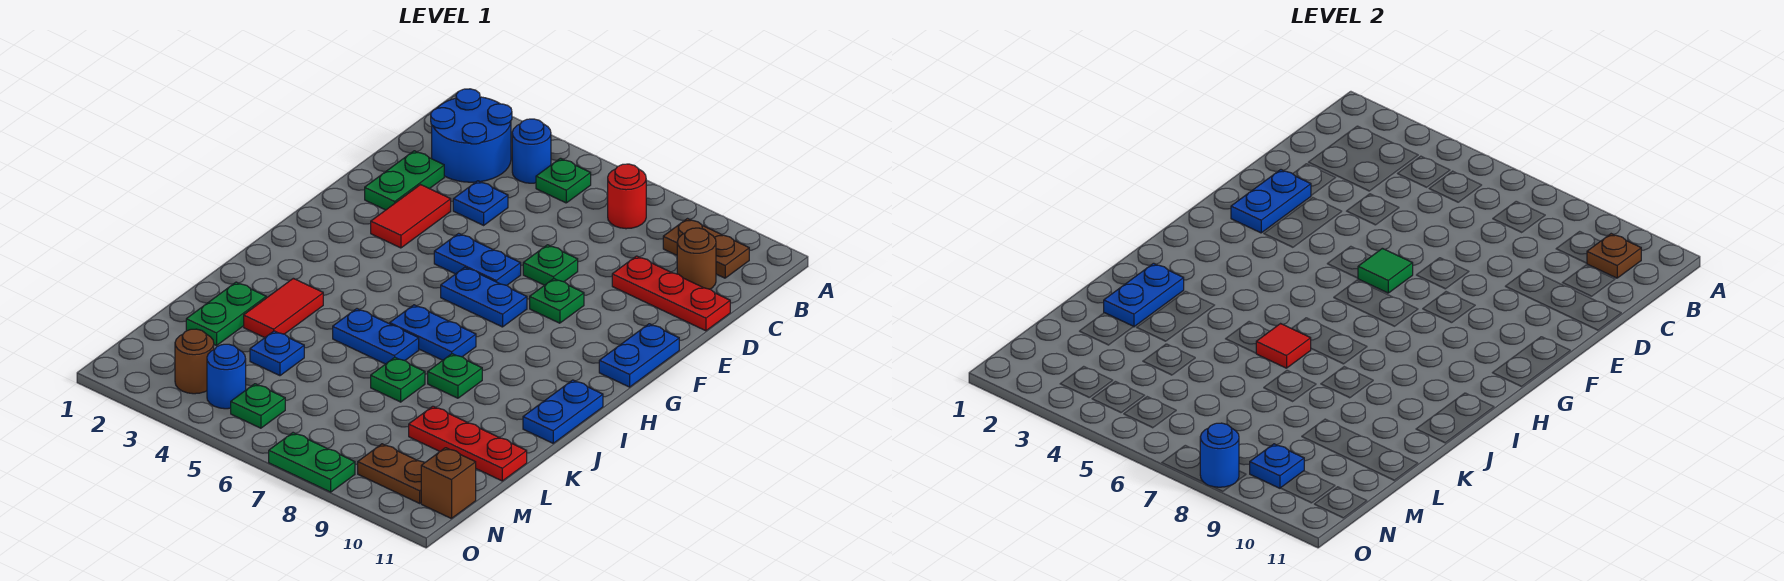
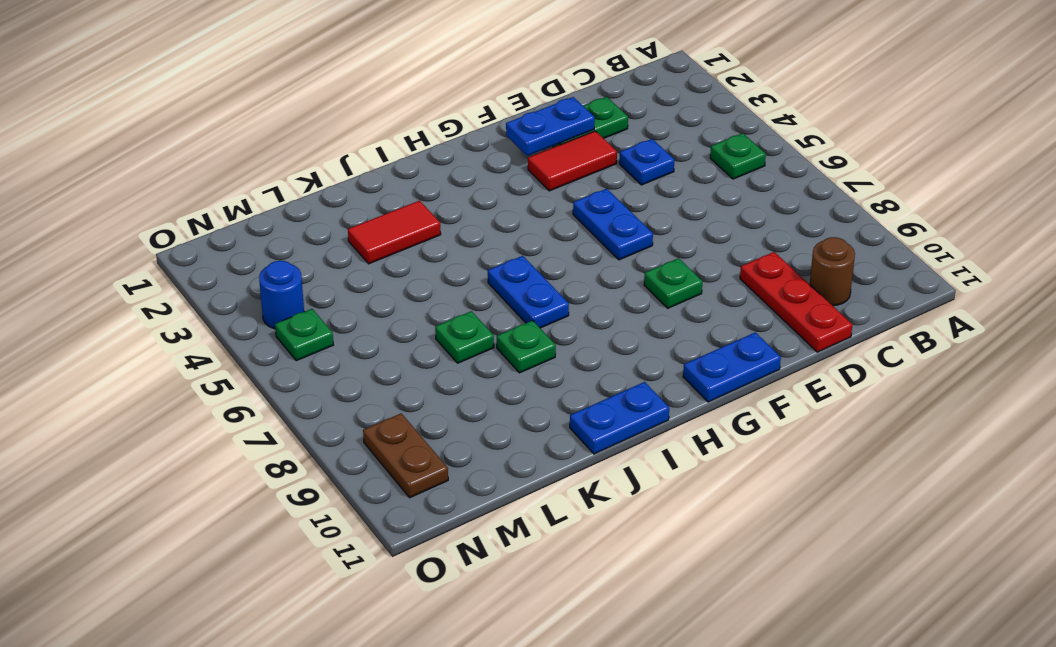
none -> blue 2x2 round brick [431,89,512,182]
none -> blue 1x1 round brick [512,119,551,183]
none -> red 1x1 round brick [608,164,646,229]
none -> brown 1x2 plate [663,219,749,278]

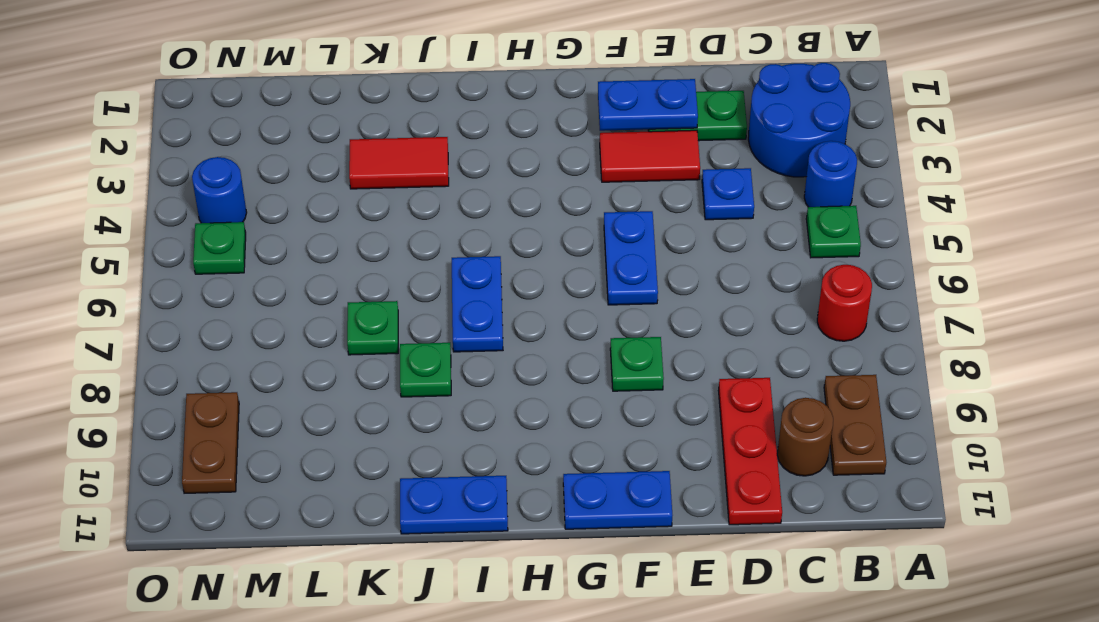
none -> green 1x1 plate [523,245,578,285]
none -> blue 1x2 plate [441,267,527,327]
none -> blue 1x2 plate [333,309,419,364]
none -> green 1x2 plate [186,282,266,346]

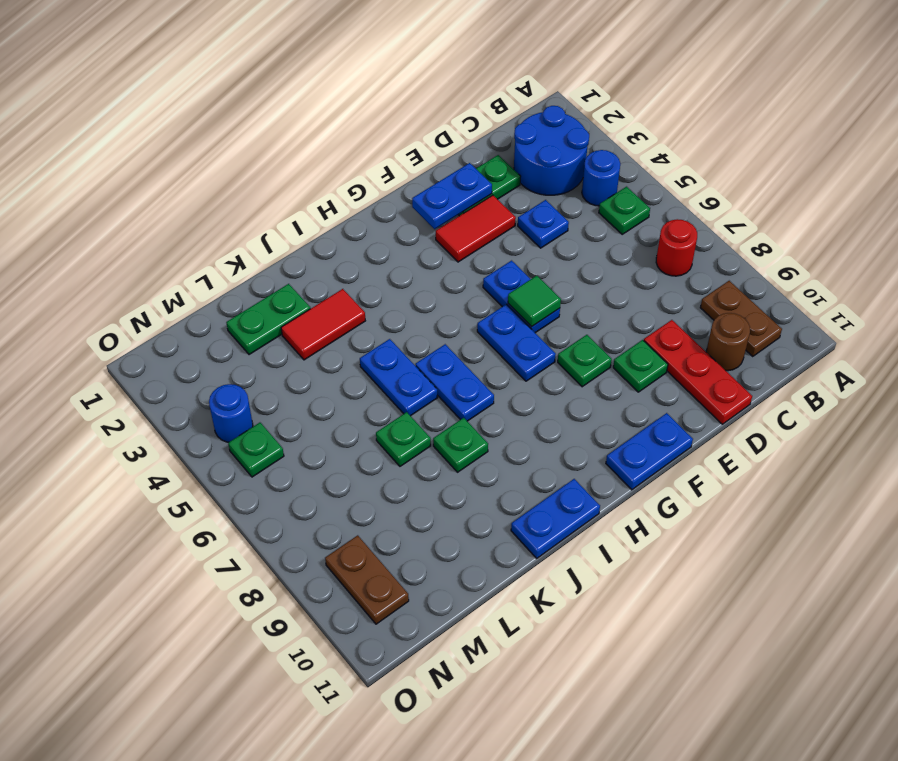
green 1x1 plate [613,340,668,392] -> green 1x1 plate moved to [523,245,578,285]
none -> blue 1x1 plate [250,331,304,376]
none -> red 1x3 plate [409,406,527,481]
none -> brown 1x1 round brick [175,329,214,394]
none -> brown 1x1 brick [421,448,476,519]

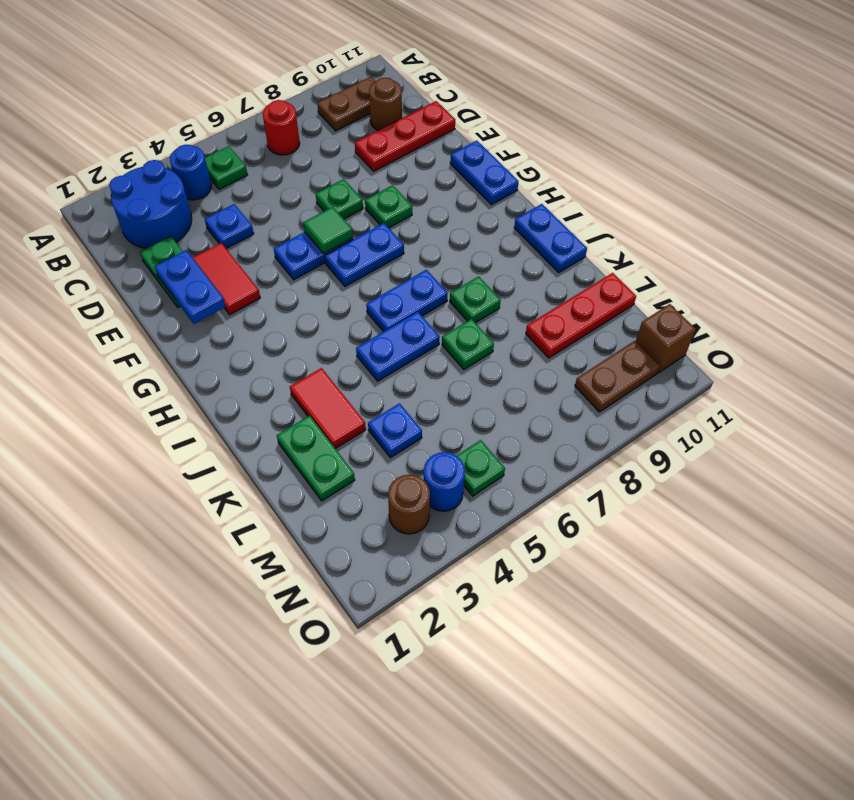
none -> green 1x2 plate [269,433,355,492]
none -> brown 1x1 plate [1587,234,1641,278]
none -> blue 1x2 plate [1104,263,1184,327]
none -> red 1x1 tile [1256,324,1311,368]

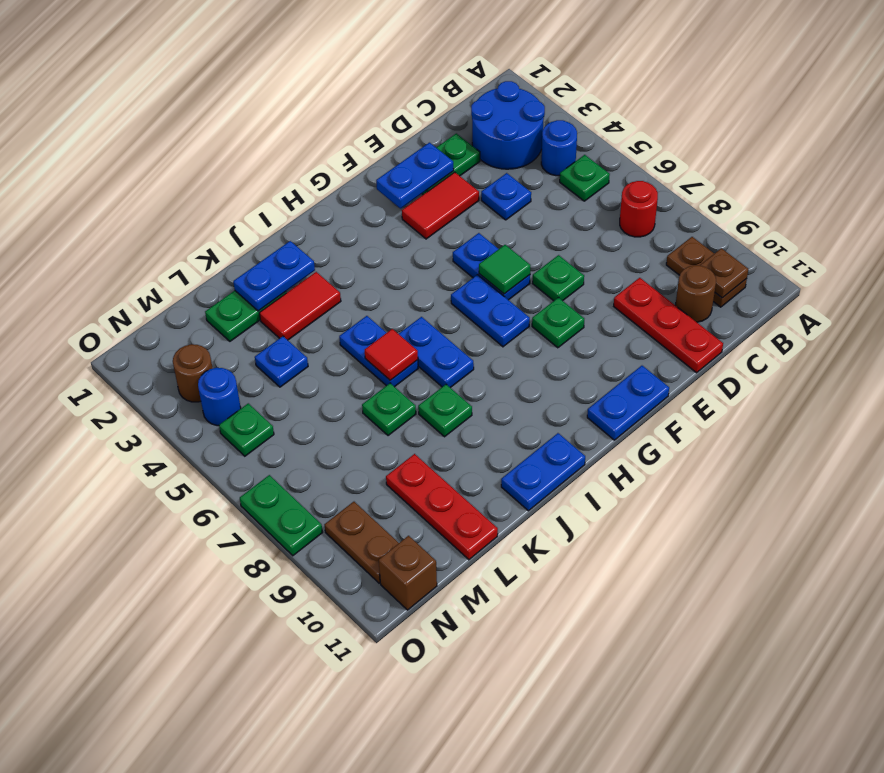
none -> blue 1x1 plate [1250,444,1304,488]
none -> blue 1x1 round brick [1200,423,1239,487]

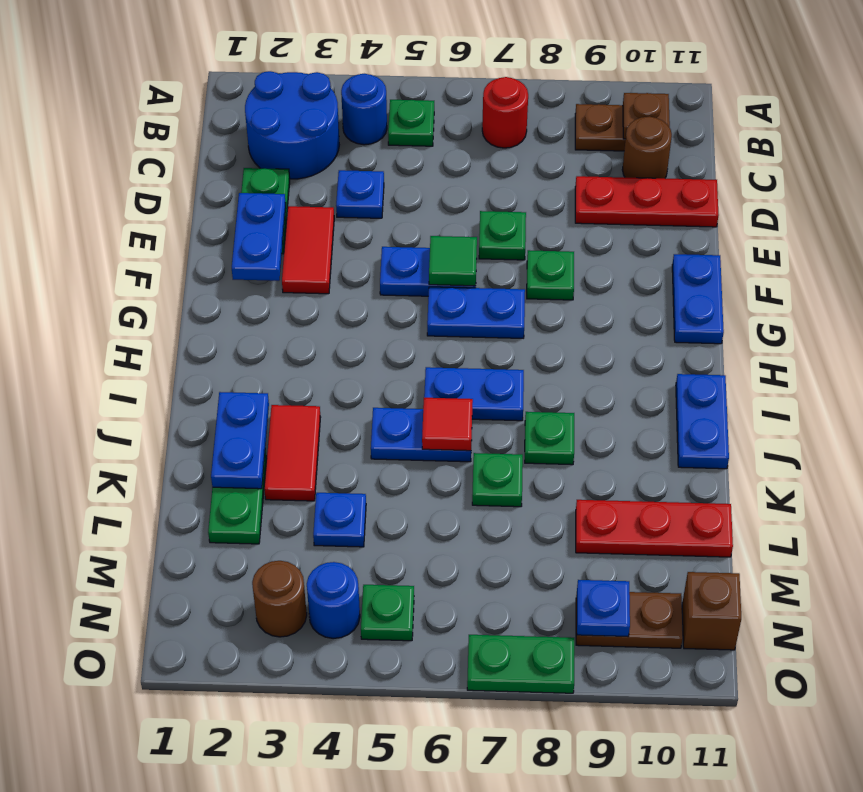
none -> blue 1x1 round brick [1200,423,1239,487]

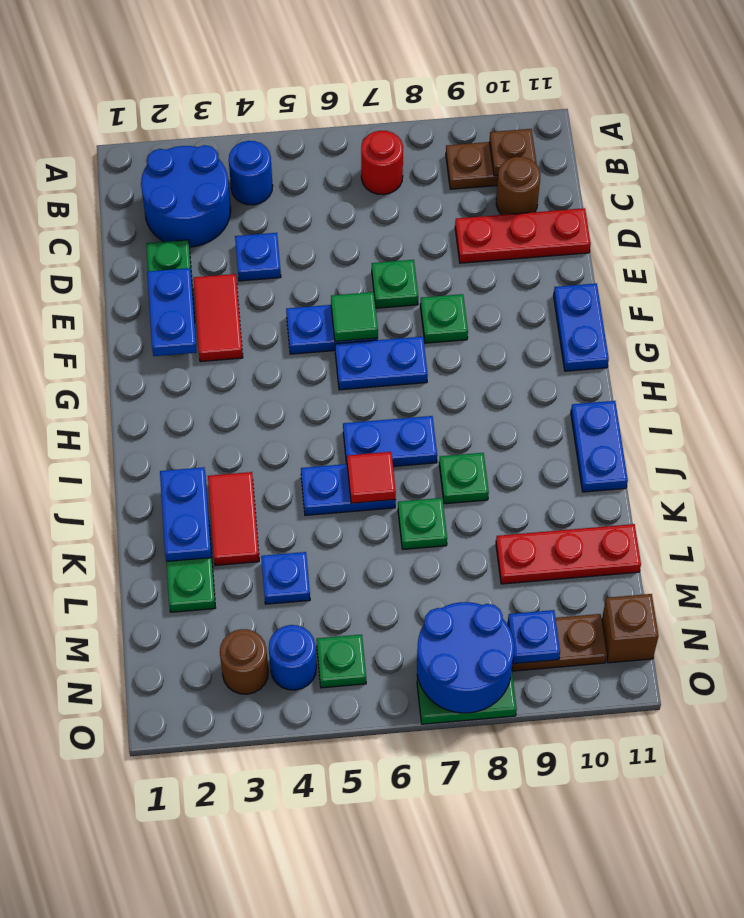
blue 2x2 round brick [417,602,514,713] -> blue 1x1 round brick [1200,423,1239,487]
none -> green 1x1 plate [536,158,591,203]

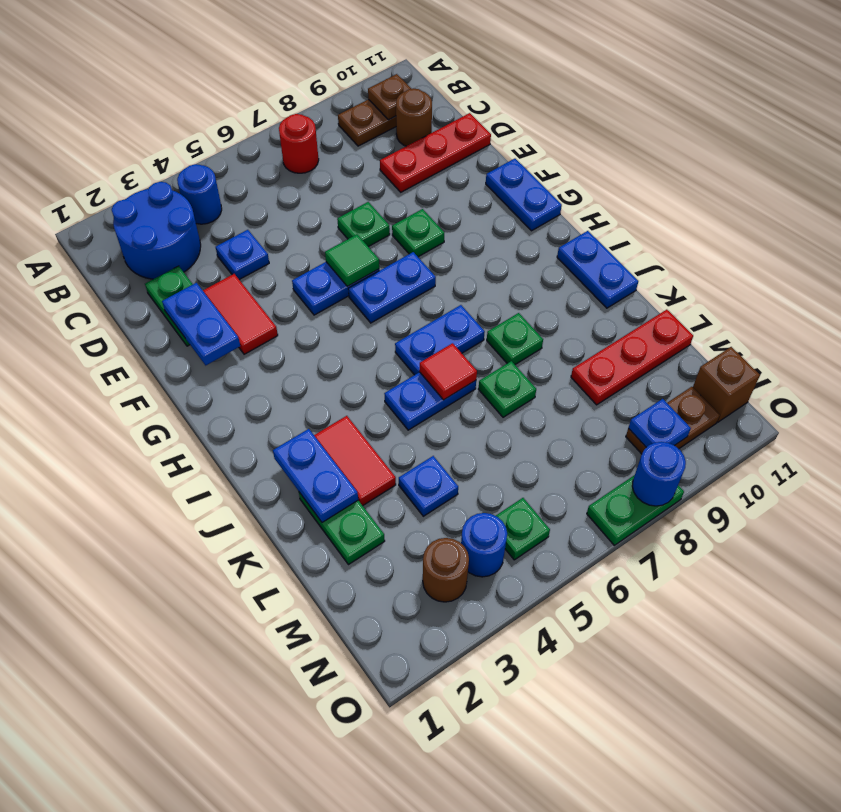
none -> green 1x1 plate [536,158,591,203]

